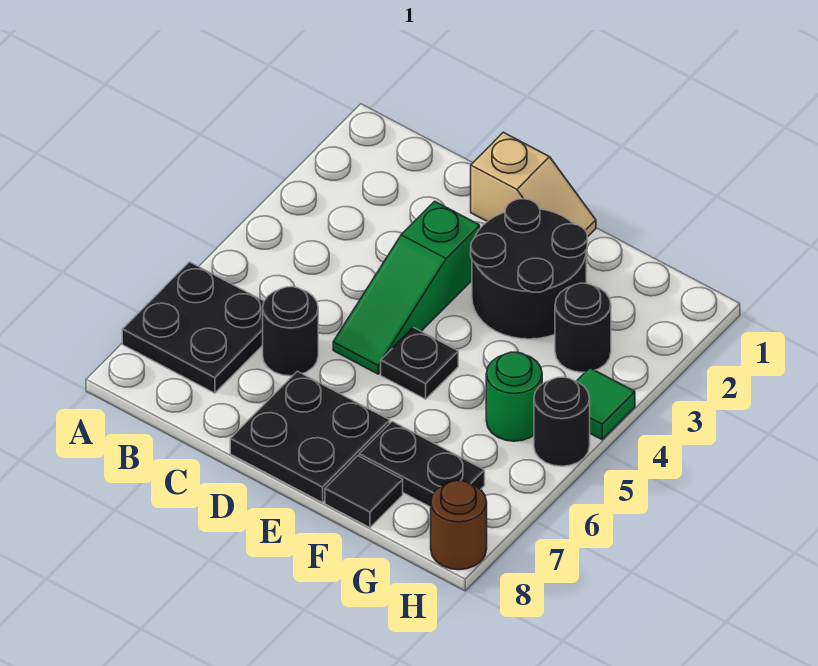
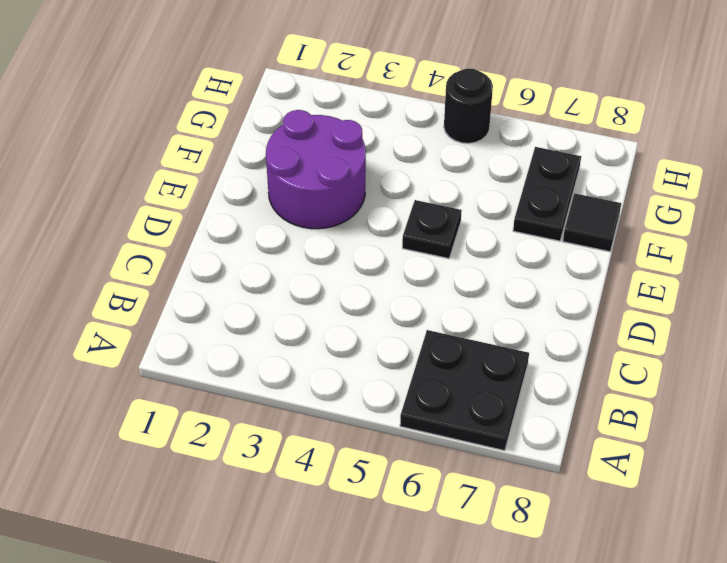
purple 2x2 round brick [266,110,366,229] -> black 2x2 round brick [471,199,587,339]
none -> black 1x1 round brick [263,287,318,376]
none -> tan 1x2 slope [471,132,596,237]
none -> green 1x3 slope [333,201,480,374]

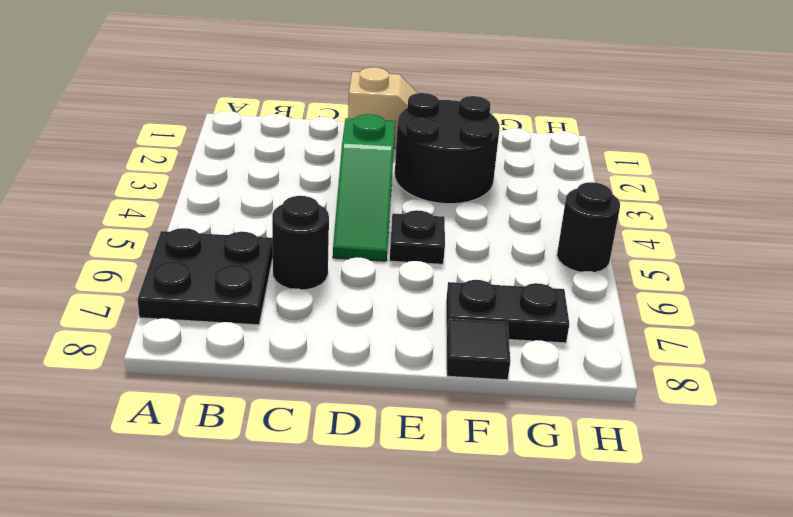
none -> black 2x2 plate [230,371,390,503]
none -> black 1x1 round brick [555,283,611,372]
none -> green 1x1 round brick [486,352,542,441]

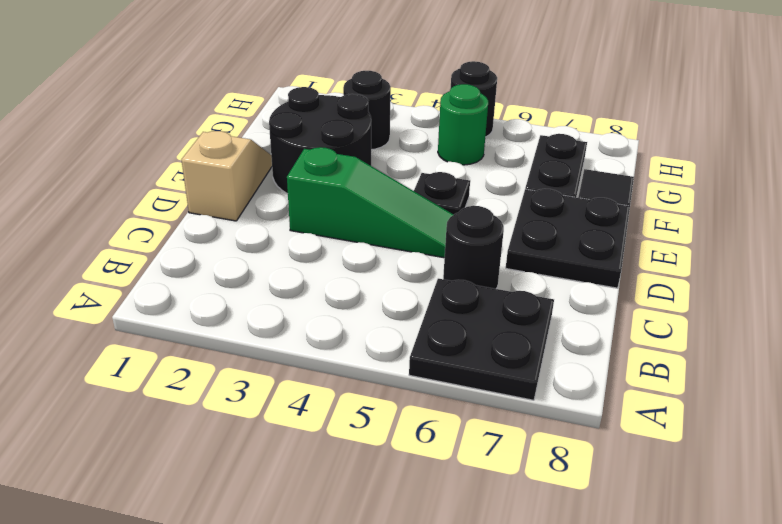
none -> green 1x1 tile [577,368,635,440]
none -> brown 1x1 round brick [431,481,487,570]

